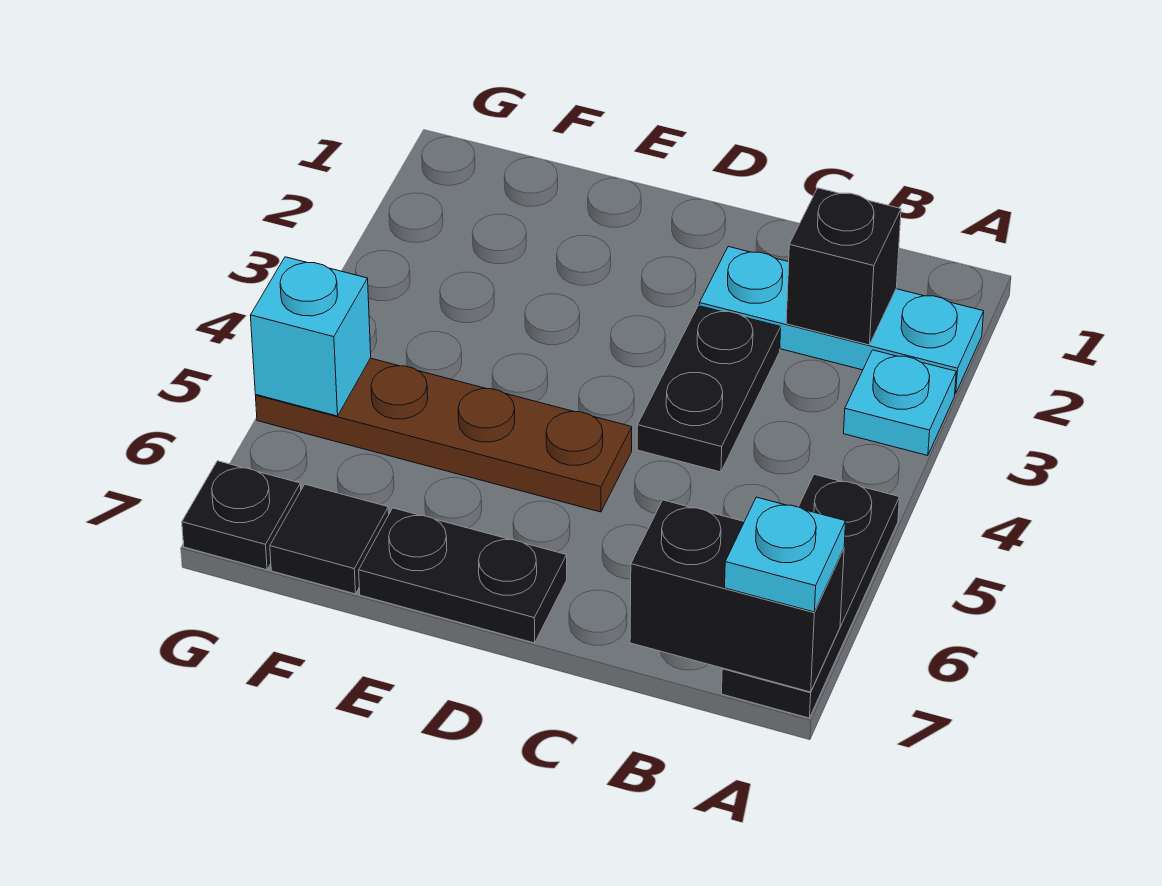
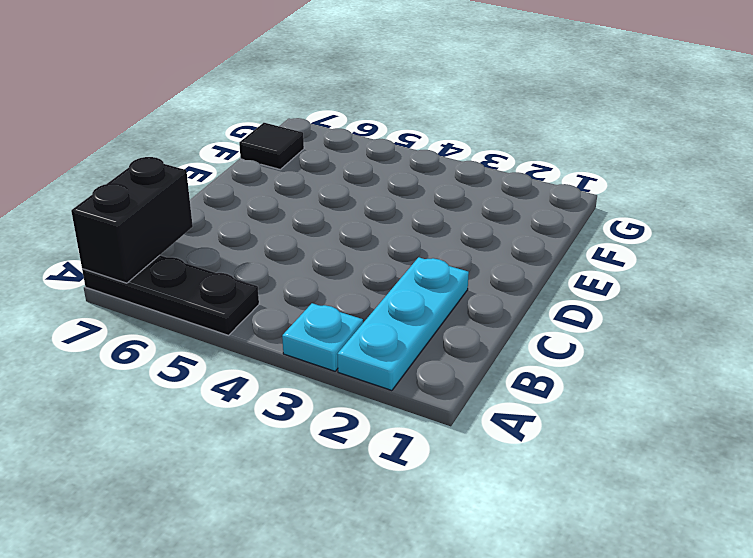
none -> black 1x2 plate [637,306,781,472]
none -> brown 1x4 plate [256,358,632,512]
none -> black 1x2 plate [359,508,567,643]

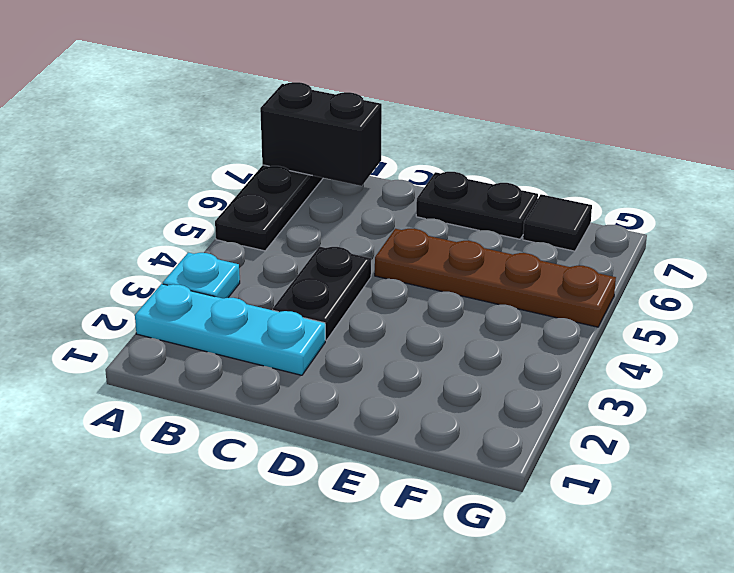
none -> black 1x1 plate [182,461,301,570]
none -> black 1x1 brick [786,188,901,345]
none -> cyan 1x1 brick [250,257,371,416]

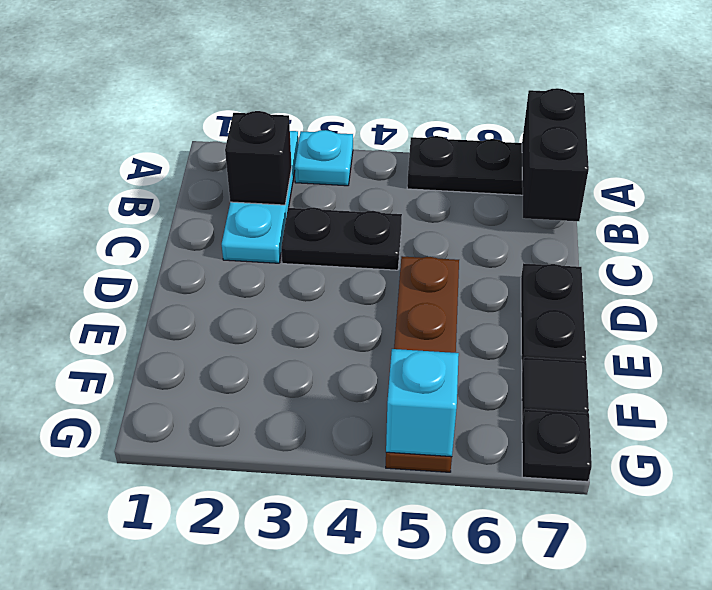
none -> cyan 1x1 plate [725,497,846,612]

